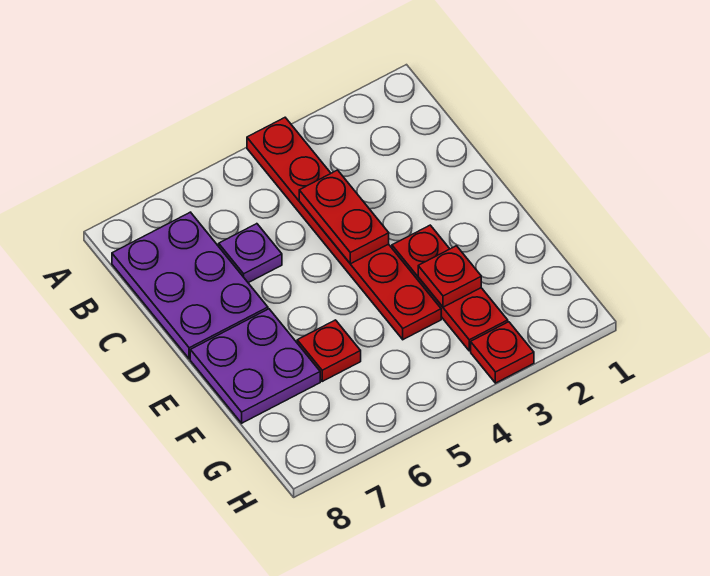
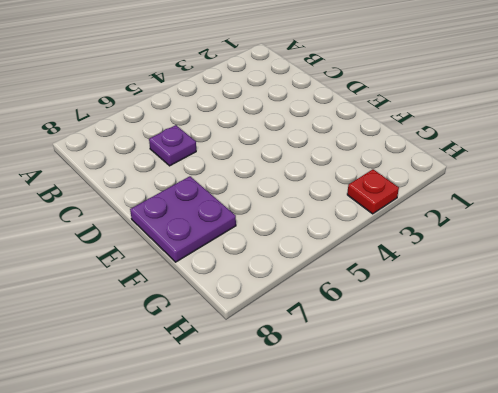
none -> red 1x6 plate [247,118,441,340]
none -> purple 2x3 plate [112,212,268,359]

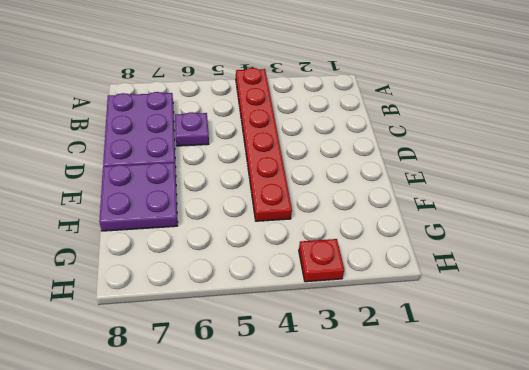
none -> red 1x3 plate [392,225,508,351]
none -> red 1x1 plate [297,320,361,381]

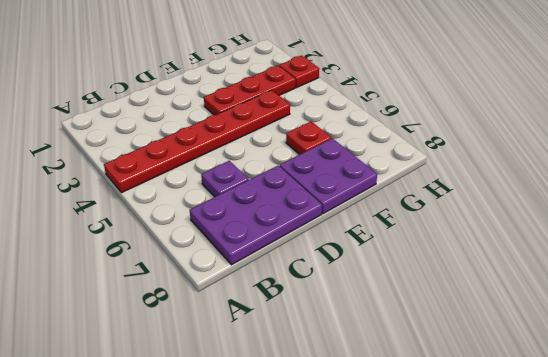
none -> red 1x2 plate [299,170,389,264]
none -> red 1x1 plate [418,246,481,307]

